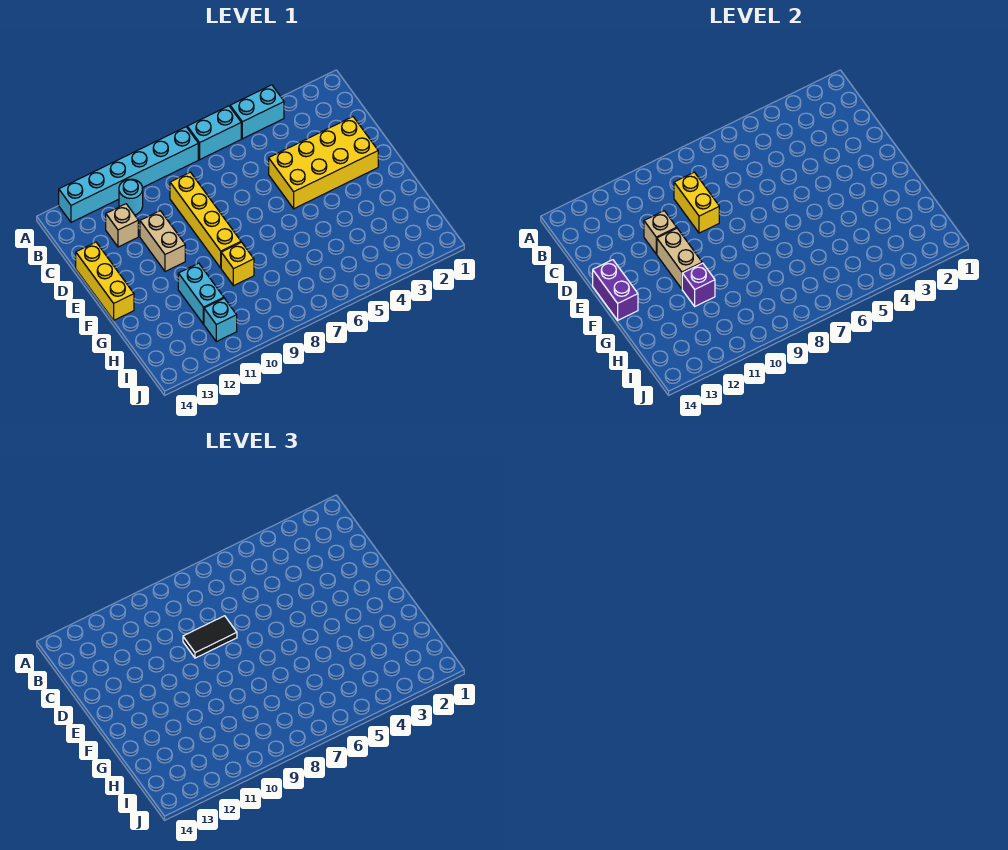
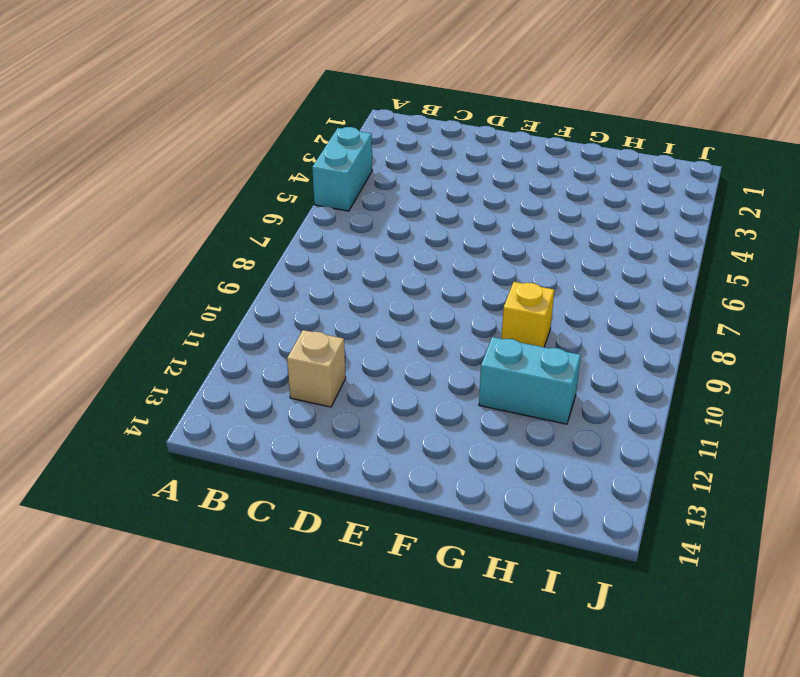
none -> cyan 1x2 brick [187,106,241,160]
none -> cyan 1x6 brick [59,127,198,222]
none -> cyan 1x1 round brick [119,179,143,215]

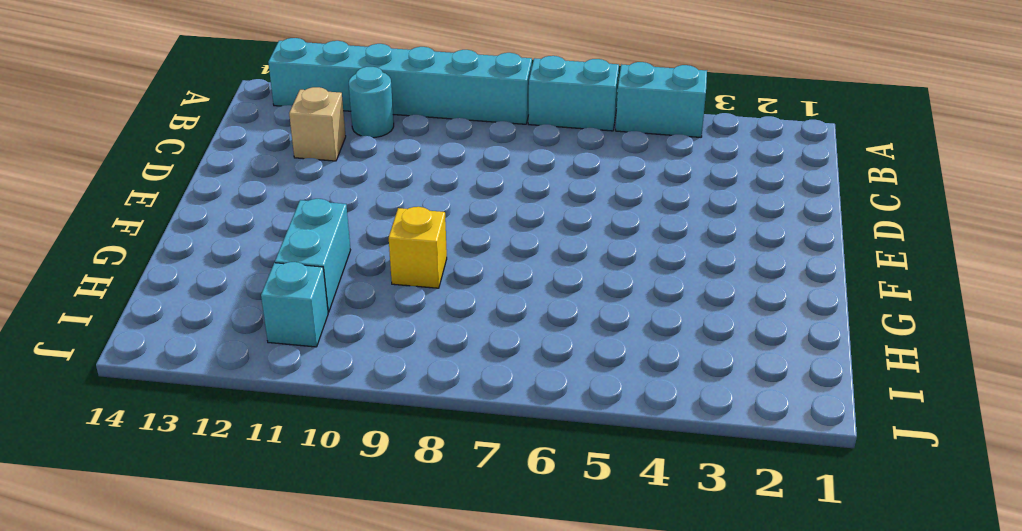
none -> yellow 1x4 brick [170,172,241,268]
none -> yellow 2x4 brick [269,117,378,209]
none -> tan 1x2 brick [140,211,185,272]

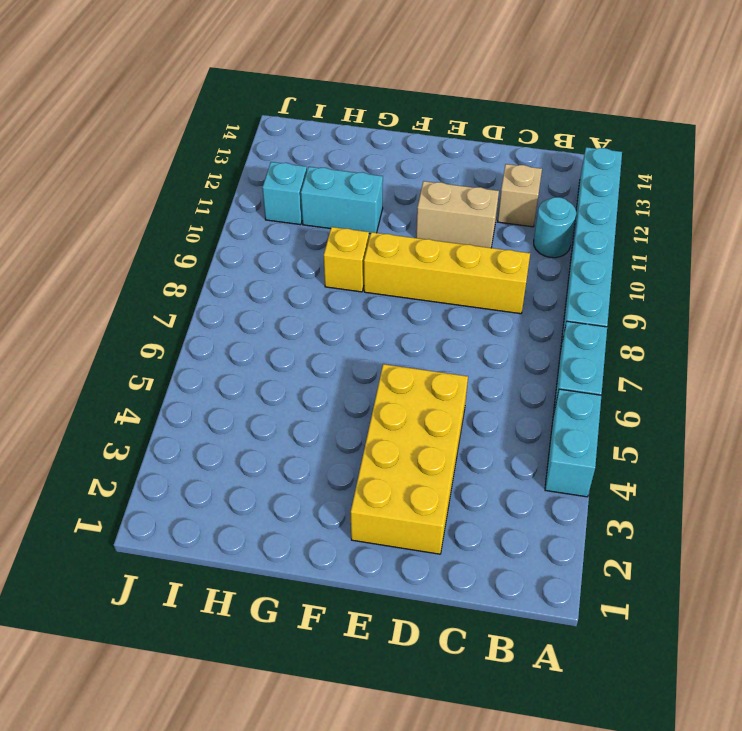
none -> yellow 1x3 brick [76,242,134,320]
none -> yellow 1x2 brick [674,172,719,233]
none -> tan 1x1 brick [644,211,677,254]

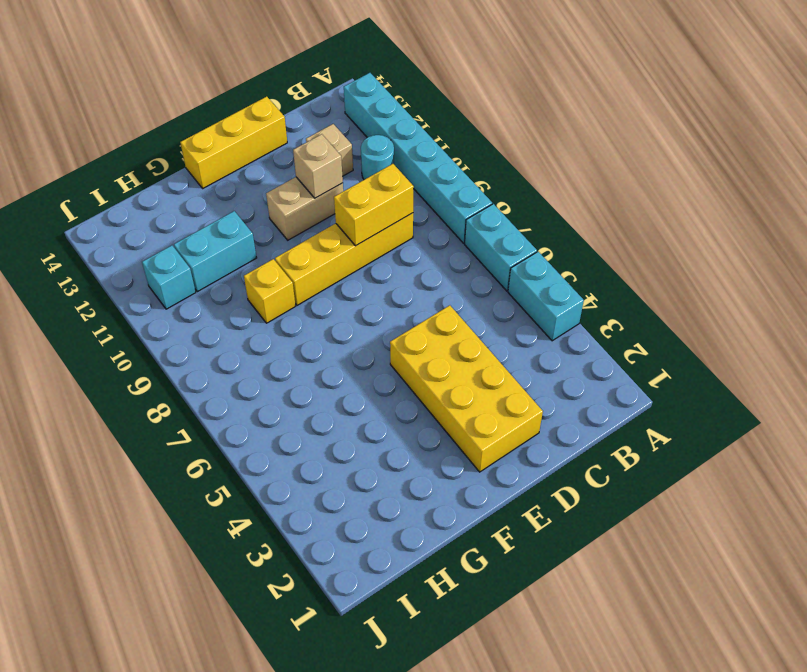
none -> tan 1x2 brick [657,228,702,289]
none -> purple 1x2 brick [593,260,638,320]
none -> purple 1x1 brick [682,263,715,306]

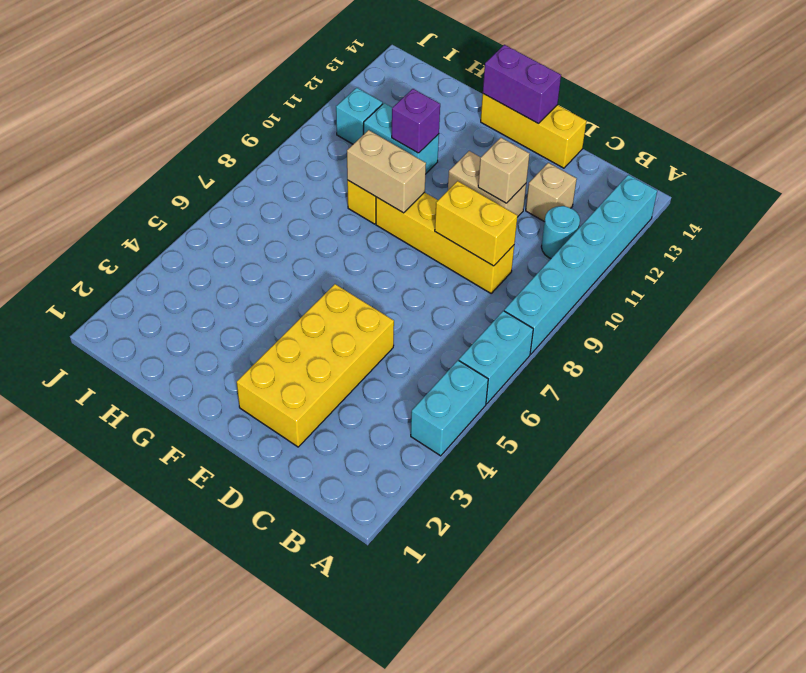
tan 1x2 brick [347,130,426,213] -> tan 1x2 brick moved to [657,228,702,289]
none -> black 1x2 tile [183,616,237,658]

